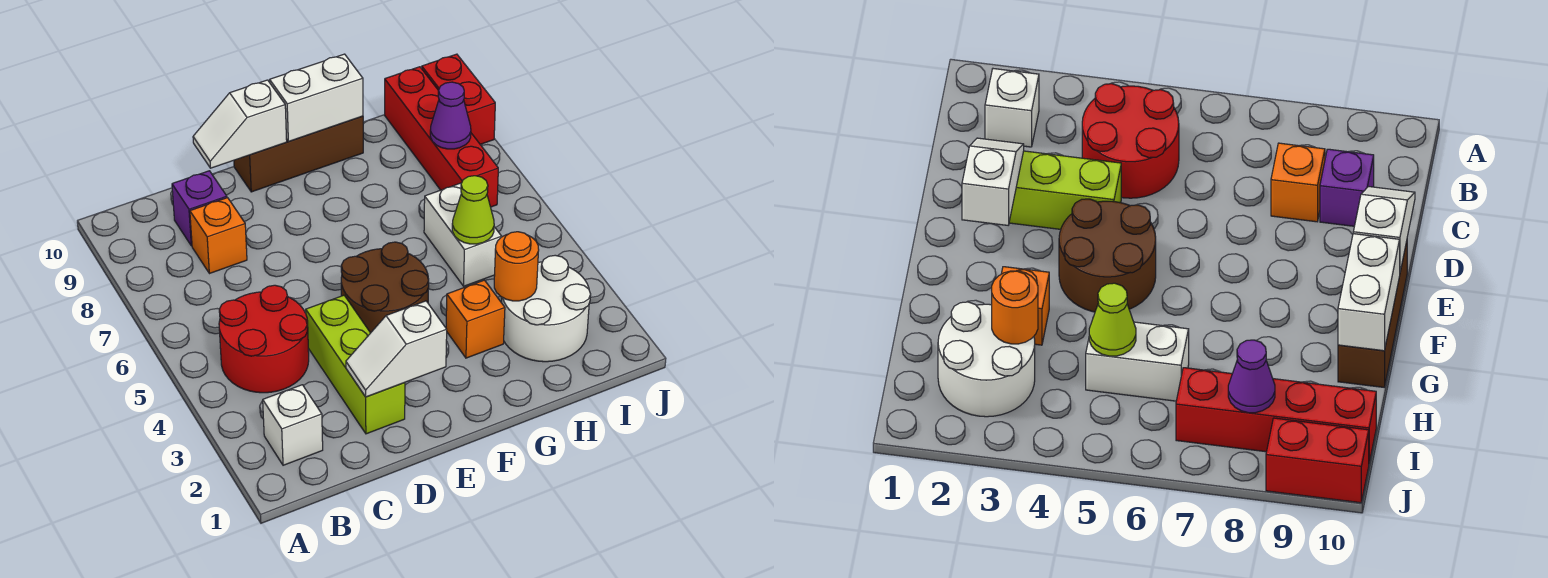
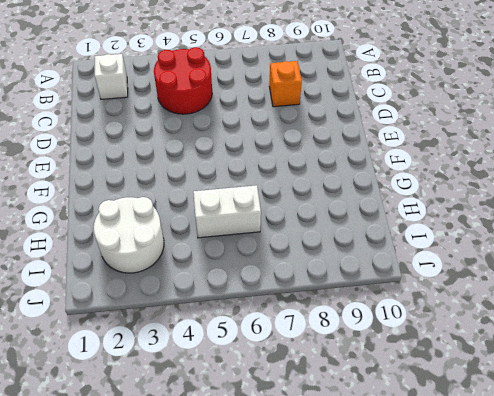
none -> purple 1x1 brick [172,171,227,246]
none -> lime 1x3 brick [306,295,405,434]
none -> brown 2x2 round brick [341,242,429,333]

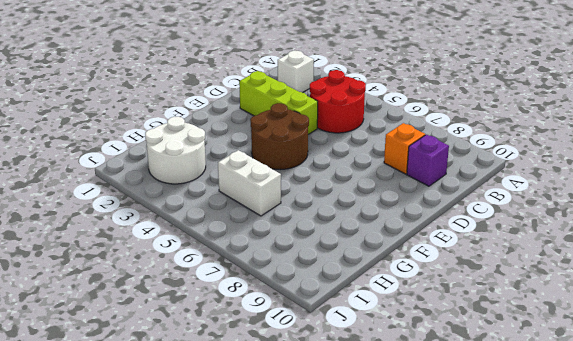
none -> brown 1x3 brick [234,116,363,192]
none -> orange 1x1 brick [446,280,505,358]
none -> red 1x4 brick [385,67,498,207]

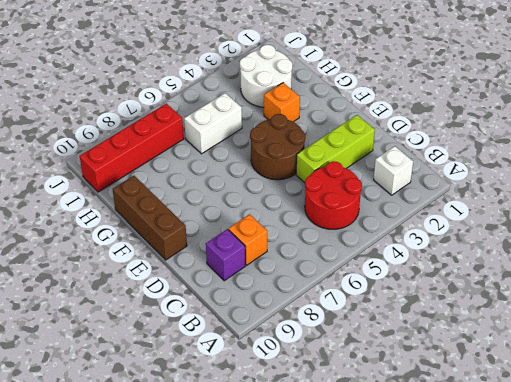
none -> red 1x2 brick [422,54,495,144]
none -> white 1x2 slope [346,301,447,397]
none -> white 1x2 slope [193,80,287,168]

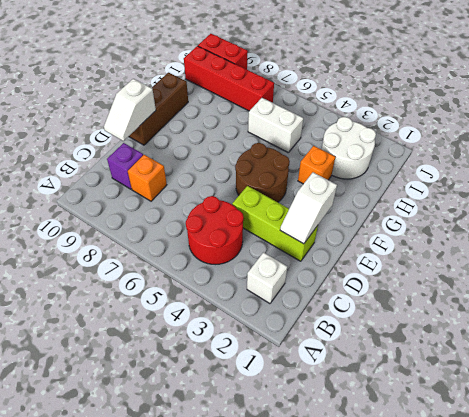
none -> white 1x2 brick [270,54,363,141]
none -> orange 1x1 round brick [494,232,539,301]
none -> lime 1x1 cone [452,176,494,244]

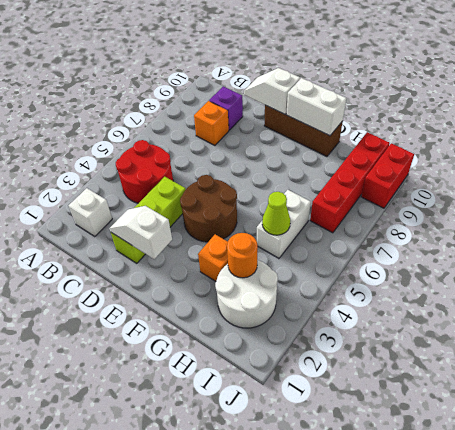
none -> purple 1x1 cone [430,82,471,149]

